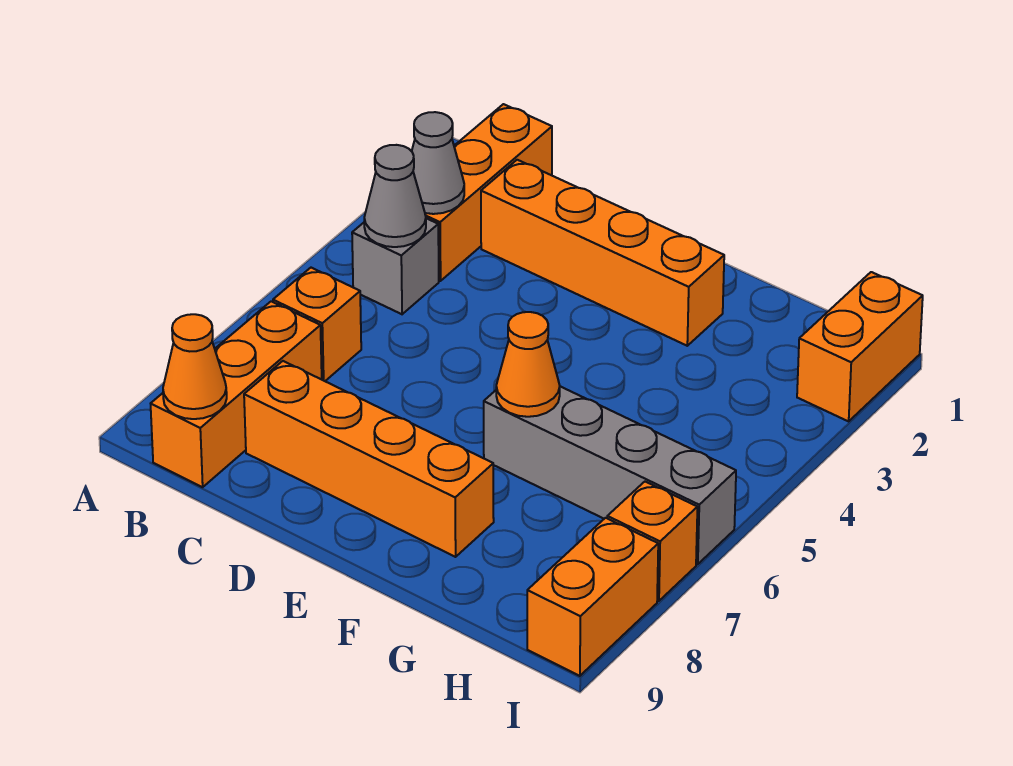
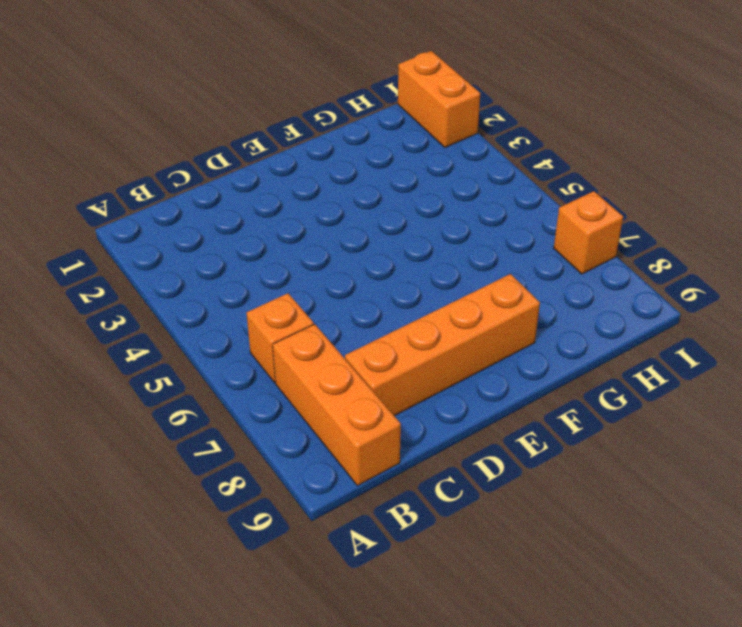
none -> orange 1x3 brick [425,104,552,281]
none -> grey 1x1 brick [352,218,439,314]
none -> orange 1x4 brick [481,160,724,346]

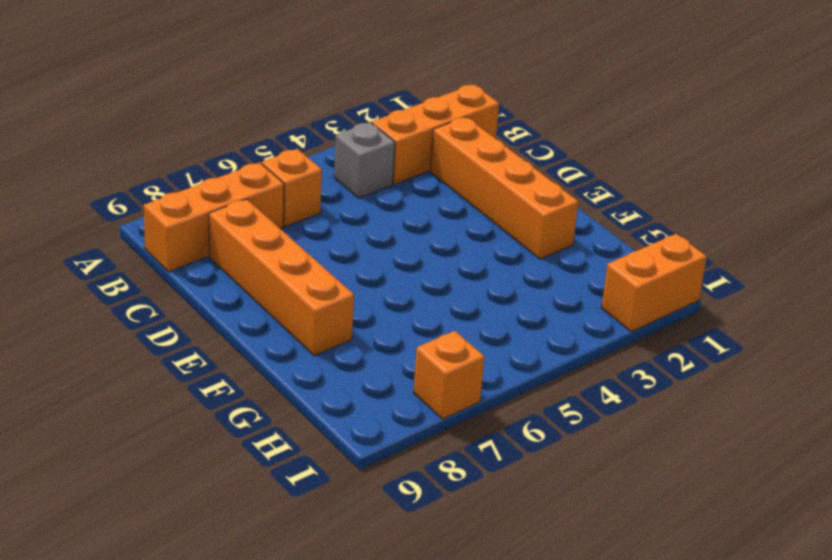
none -> grey 1x4 brick [484,386,736,564]
none -> orange 1x2 brick [527,518,658,676]
none -> grey 1x1 cone [412,112,464,214]

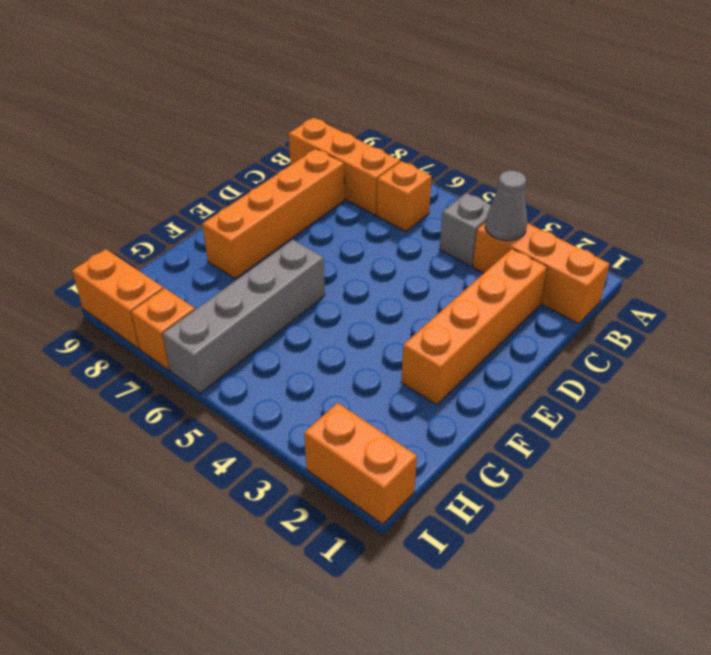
none -> grey 1x1 cone [364,145,426,247]
none -> orange 1x1 cone [163,314,227,419]
none -> orange 1x1 cone [496,312,560,417]

